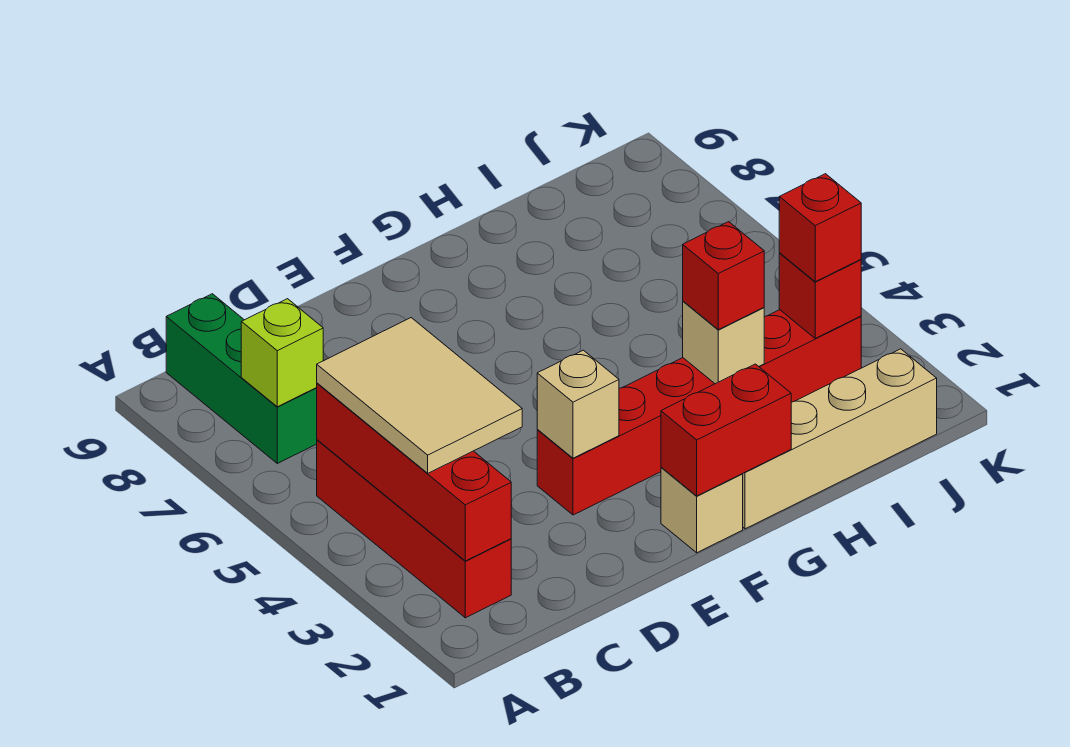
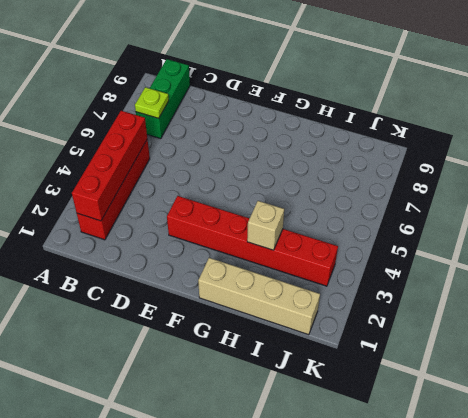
lime 1x1 plate [135,87,169,118] -> lime 1x1 brick [241,299,323,407]
none -> tan 1x1 brick [661,467,743,553]
none -> tan 1x1 brick [537,350,619,458]
none -> red 1x2 brick [661,364,791,496]

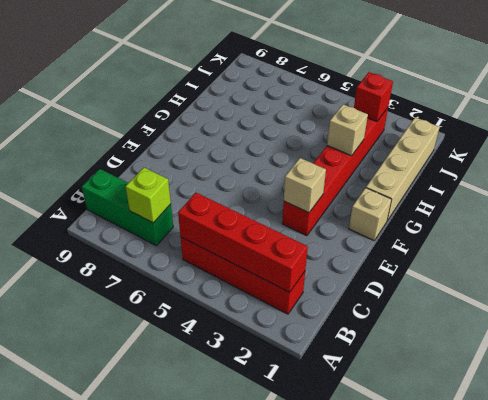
none -> red 1x2 brick [661,364,791,496]
none -> tan 2x3 tile [317,318,522,473]
none -> red 1x1 brick [683,222,764,330]

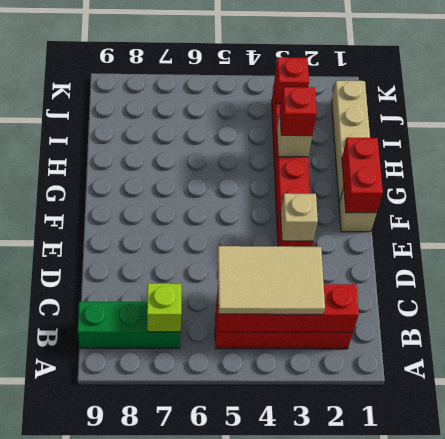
none -> red 1x1 brick [779,174,861,282]

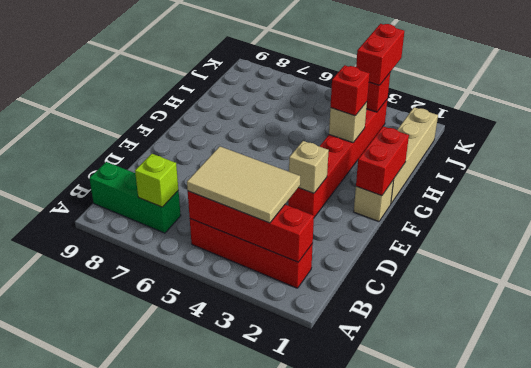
red 1x2 brick [356,24,404,85] -> red 1x1 brick [779,174,861,282]

